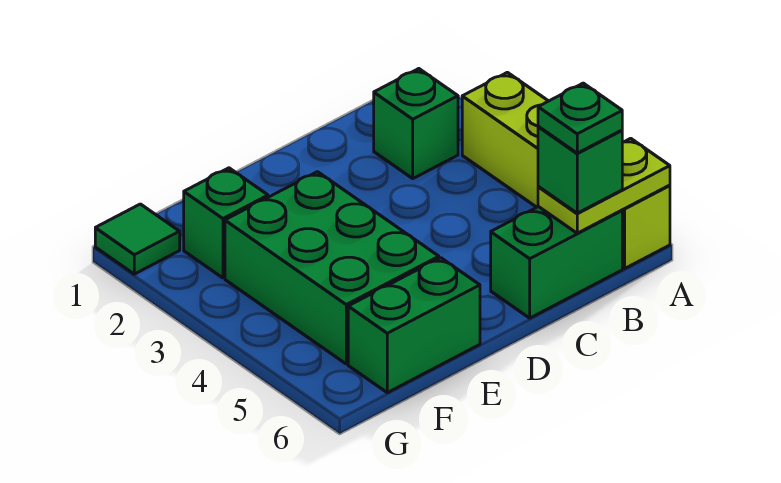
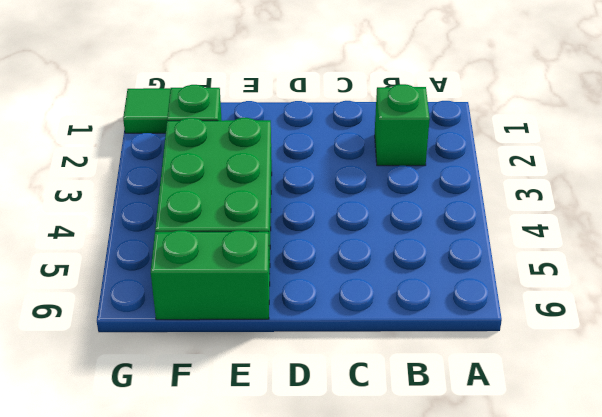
none -> lime 1x4 brick [462,72,670,268]
none -> green 1x2 brick [491,207,622,318]

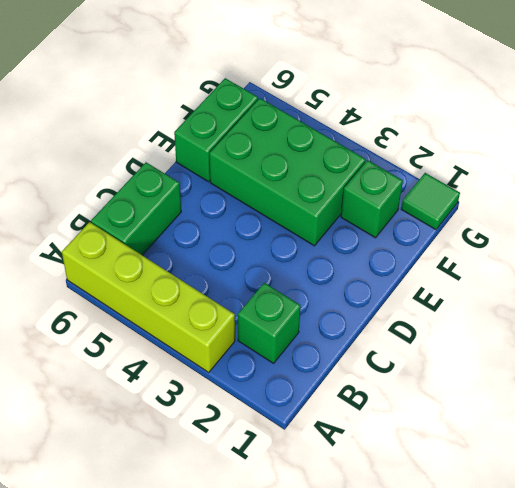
none -> lime 1x2 plate [538,138,670,233]
none -> green 1x1 brick [538,127,622,213]

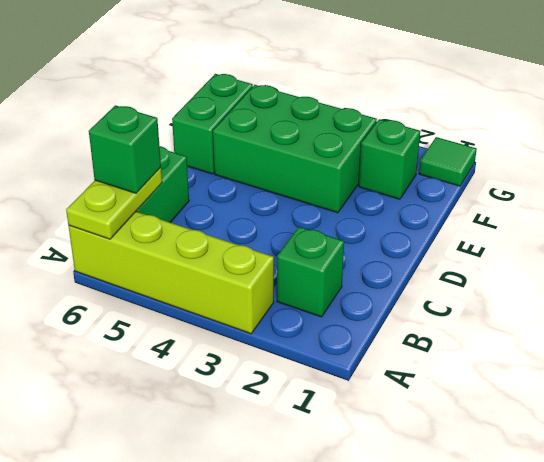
none -> green 1x1 plate [538,83,622,153]

